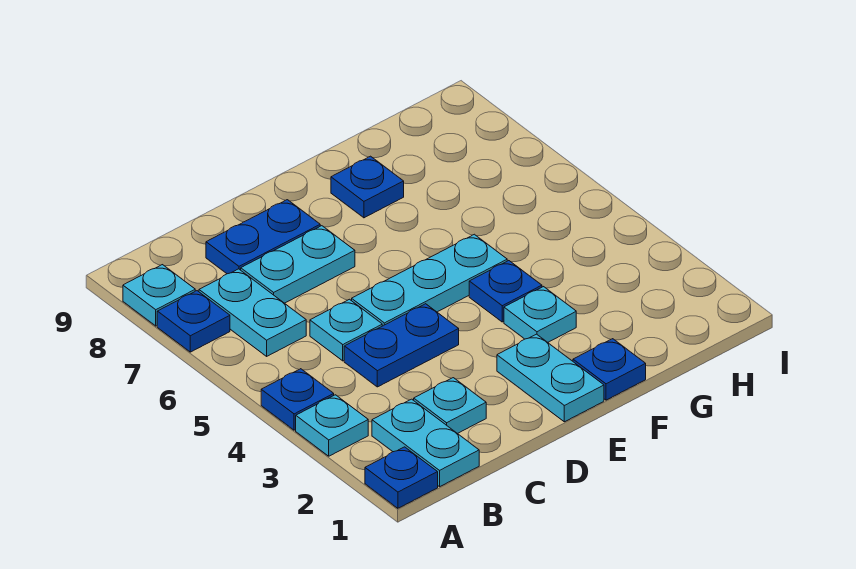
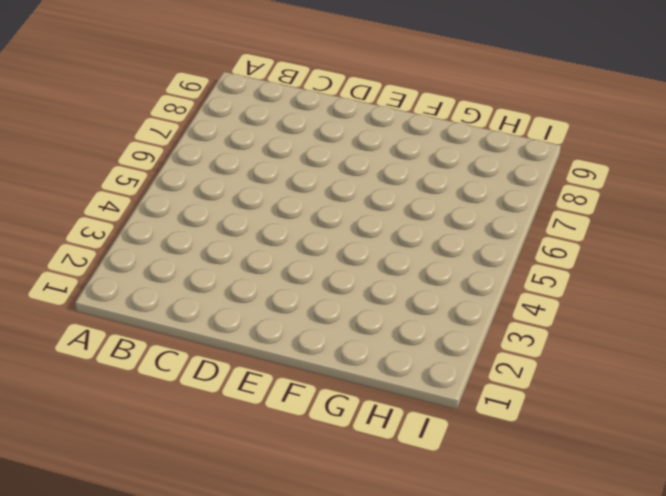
none -> blue 1x1 plate [365,447,438,508]
none -> cyan 1x1 plate [296,395,368,456]
none -> blue 1x1 plate [261,369,334,430]

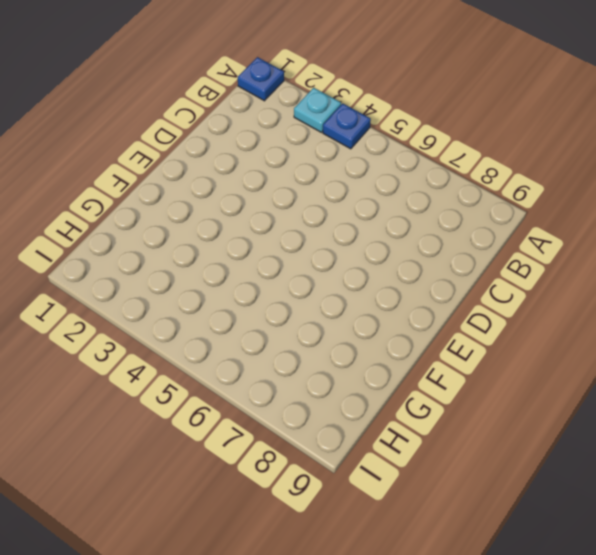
none -> blue 1x1 plate [157,291,230,352]
none -> cyan 1x1 plate [123,265,195,326]
none -> cyan 1x2 plate [372,399,479,487]

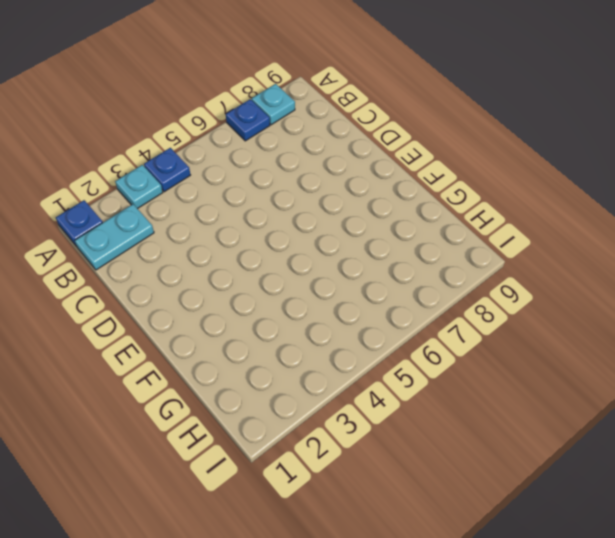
none -> cyan 1x2 plate [199,269,306,356]
none -> cyan 1x1 plate [414,378,486,434]
none -> blue 1x2 plate [344,304,459,387]

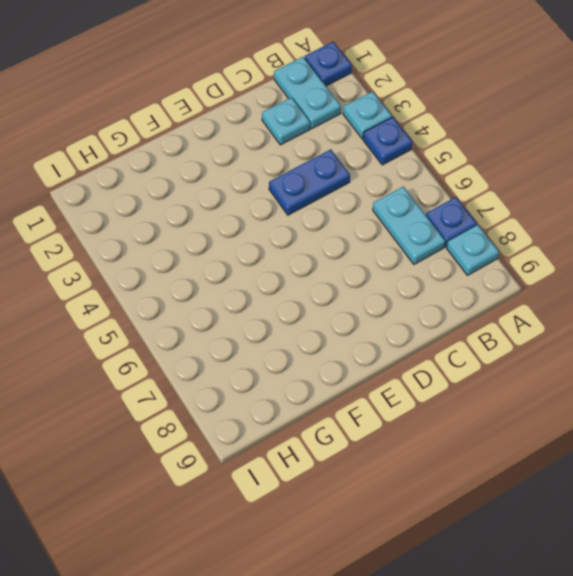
none -> cyan 1x1 plate [310,299,382,361]
none -> cyan 1x2 plate [241,226,355,303]
none -> blue 1x2 plate [206,200,320,274]

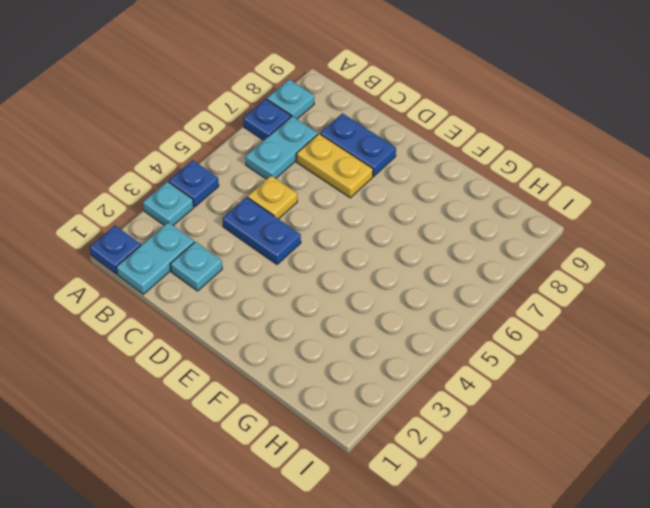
yellow 1x1 plate [248,176,297,219] -> cyan 1x1 plate [310,299,382,361]
yellow 1x2 plate [297,134,373,198] -> cyan 1x2 plate [241,226,355,303]
none -> cyan 1x3 plate [352,234,507,326]
none -> cyan 1x2 plate [497,334,604,422]
none -> blue 1x1 plate [573,339,646,400]

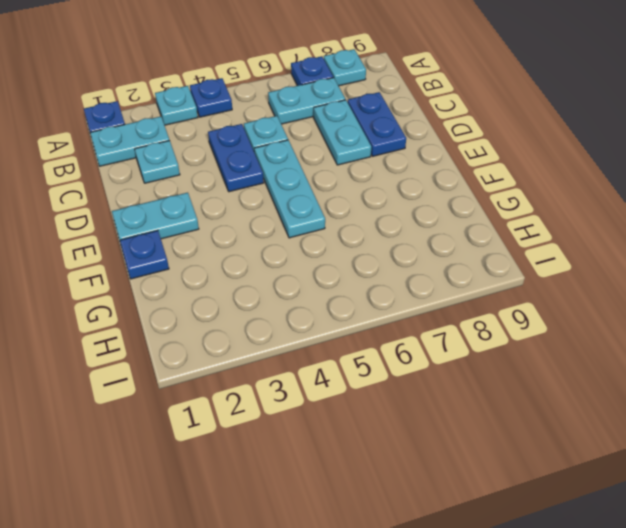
none -> cyan 1x1 plate [504,287,576,342]
none -> blue 1x1 plate [469,261,542,322]
none -> blue 1x1 plate [331,156,404,218]

